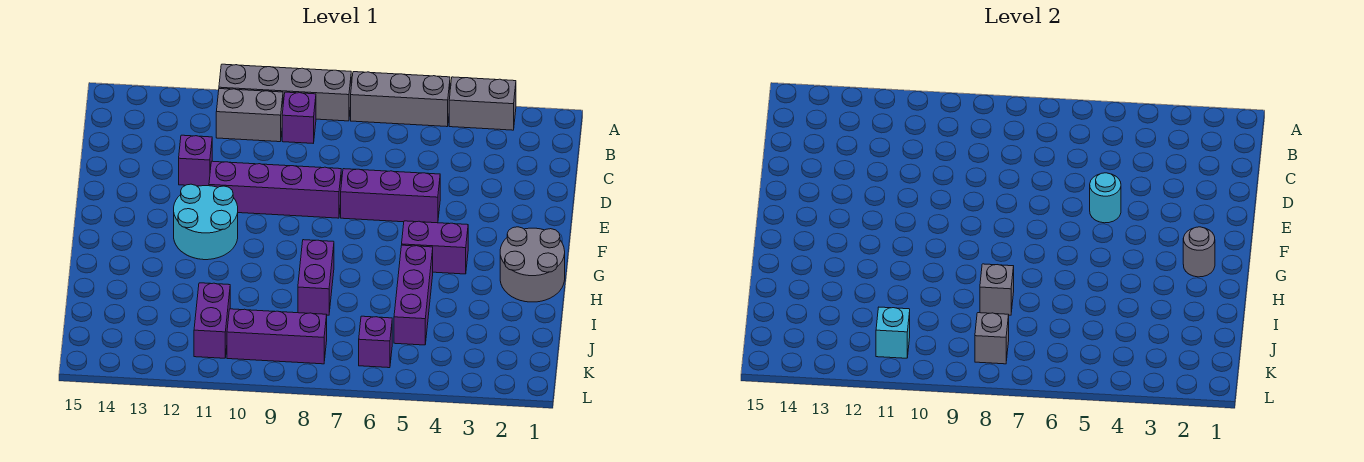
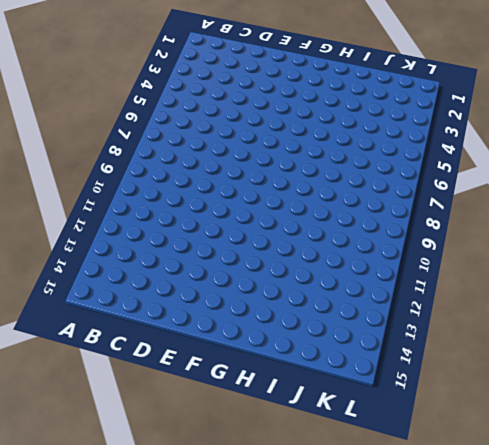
none -> grey 1x2 brick [449,77,516,130]
none -> grey 1x3 brick [351,72,450,127]
none -> grey 1x4 brick [219,64,351,121]

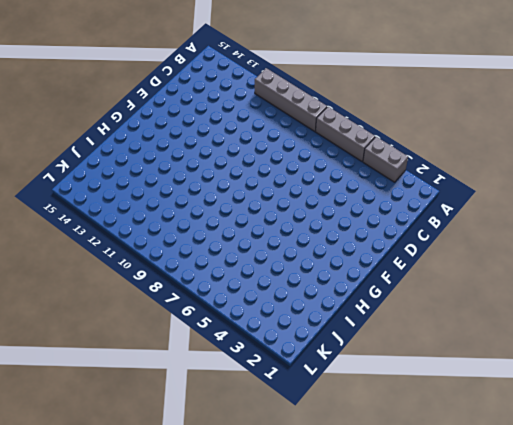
none -> purple 1x1 brick [282,92,316,143]
none -> grey 1x2 brick [216,89,283,142]
none -> purple 1x1 brick [179,135,212,186]

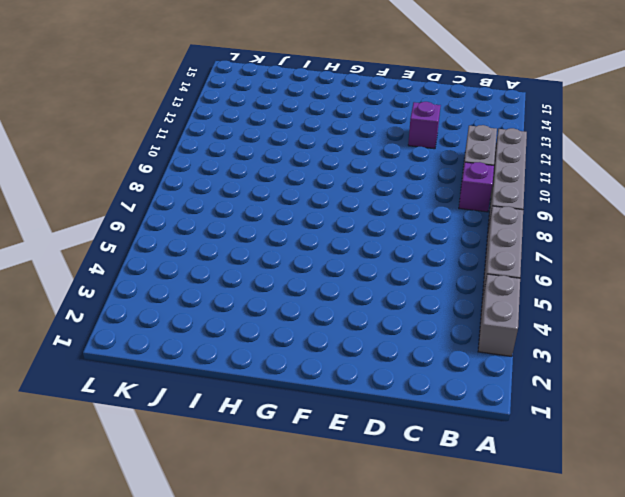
none -> purple 1x3 brick [341,169,440,223]
none -> purple 1x4 brick [209,161,341,218]
none -> cyan 2x2 round brick [174,184,238,260]

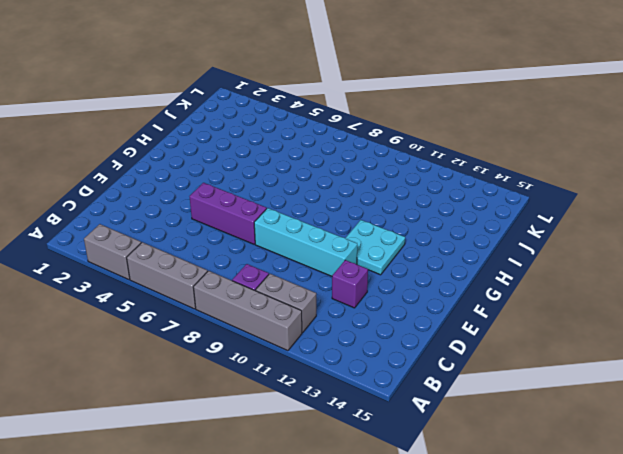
cyan 1x4 brick [254,208,357,276] -> purple 1x4 brick [209,161,341,218]
cyan 2x2 plate [345,220,405,275] -> cyan 2x2 round brick [174,184,238,260]
none -> grey 2x2 round brick [500,227,565,302]
none -> purple 1x2 brick [402,221,468,274]
none -> purple 1x3 brick [394,245,433,345]

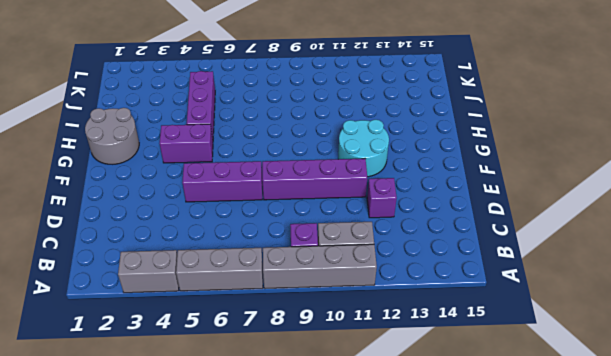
none -> purple 1x2 brick [298,240,334,315]
none -> purple 1x2 brick [194,283,230,358]
none -> purple 1x1 brick [359,316,392,368]

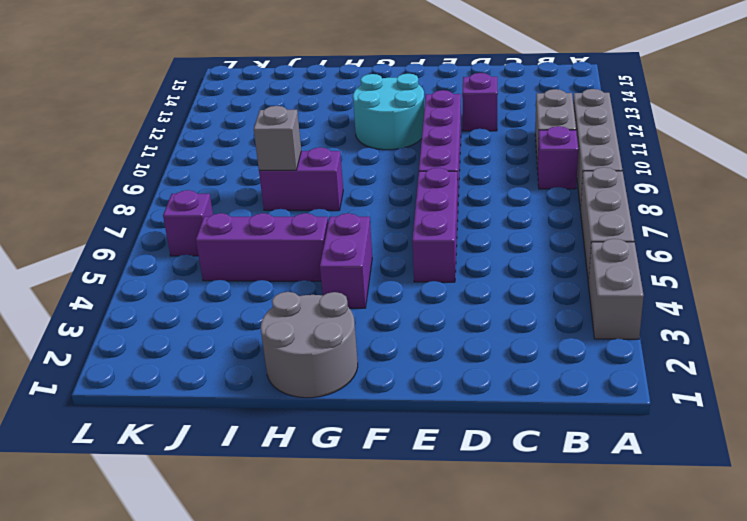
none -> purple 1x2 brick [194,283,230,358]
none -> purple 1x3 brick [227,309,327,364]
none -> cyan 1x1 round brick [1090,173,1121,223]

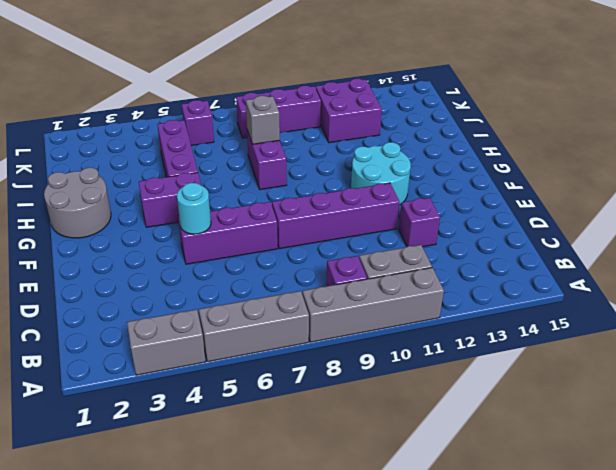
purple 2x2 brick [316,79,382,143] -> purple 1x2 brick [194,283,230,358]
none -> grey 1x1 round brick [1183,227,1215,277]
none -> grey 1x1 brick [975,313,1009,364]
none -> cyan 1x1 brick [876,307,910,358]

